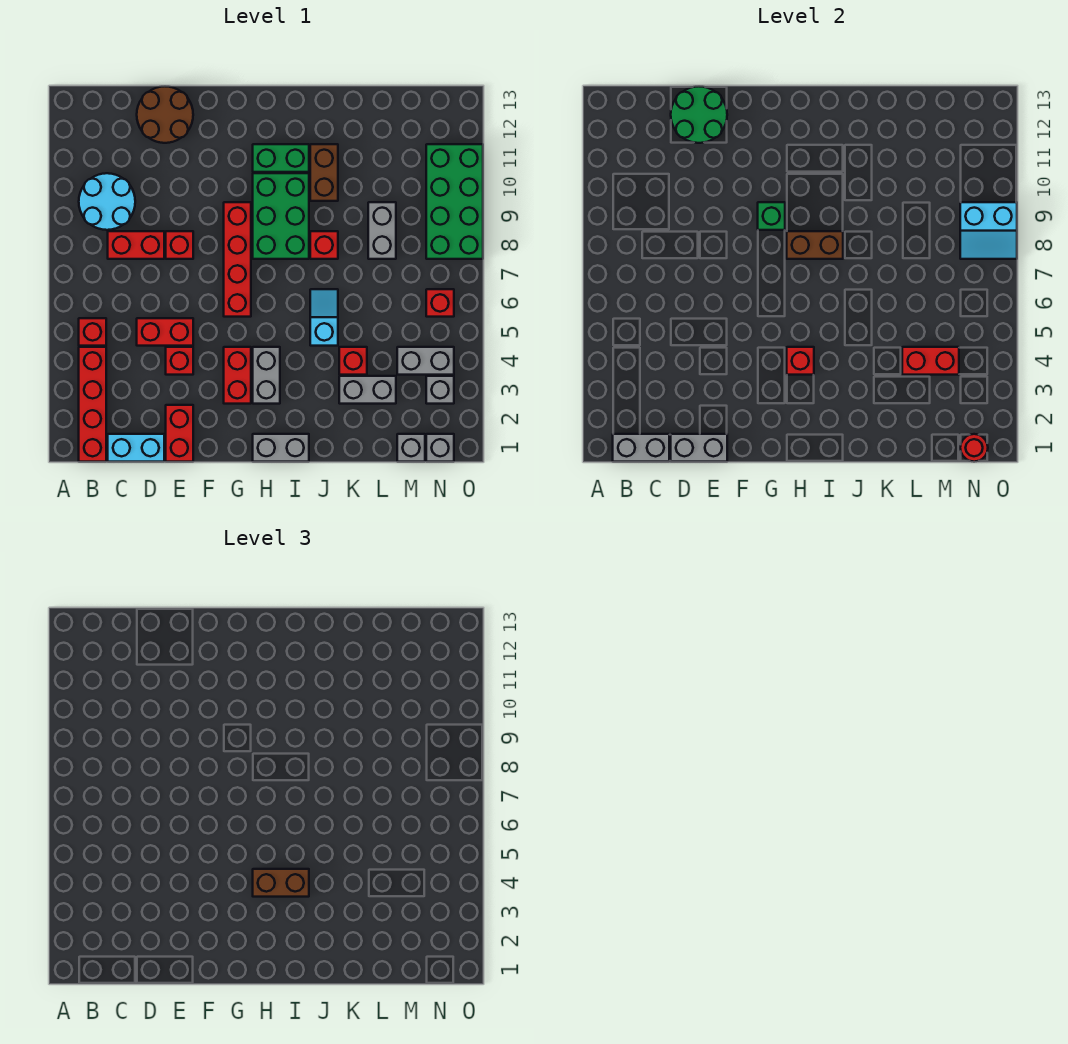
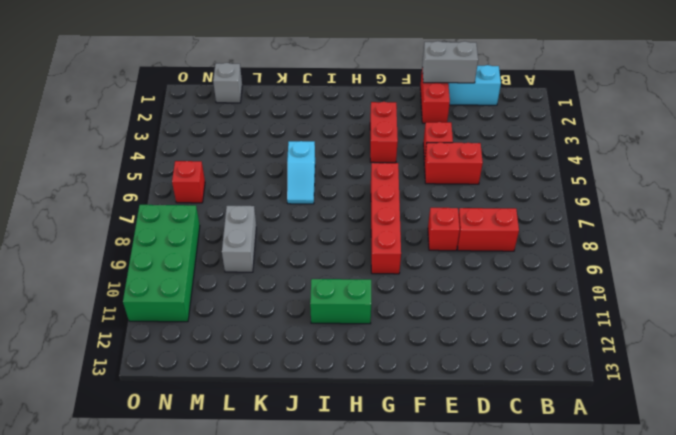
none -> red 1x4 brick [79,347,106,462]
none -> red 1x1 brick [79,318,106,346]
none -> cyan 2x2 round brick [79,173,135,230]
none -> brown 2x2 round brick [137,87,193,143]

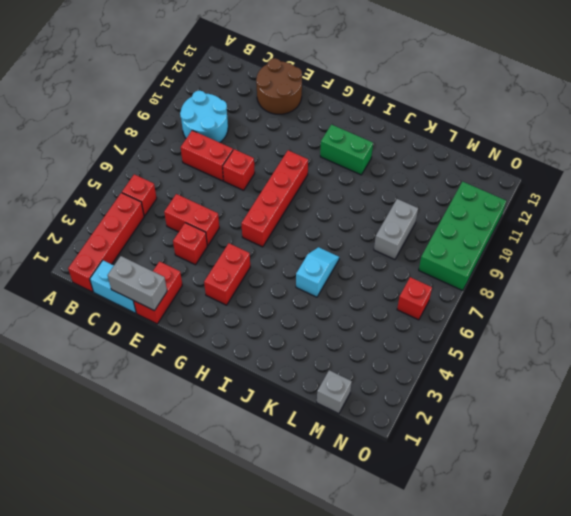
none -> grey 1x2 brick [253,434,309,462]
none -> grey 1x2 brick [253,347,280,404]
none -> green 2x3 brick [253,173,309,259]
none -> red 1x1 brick [310,231,338,259]

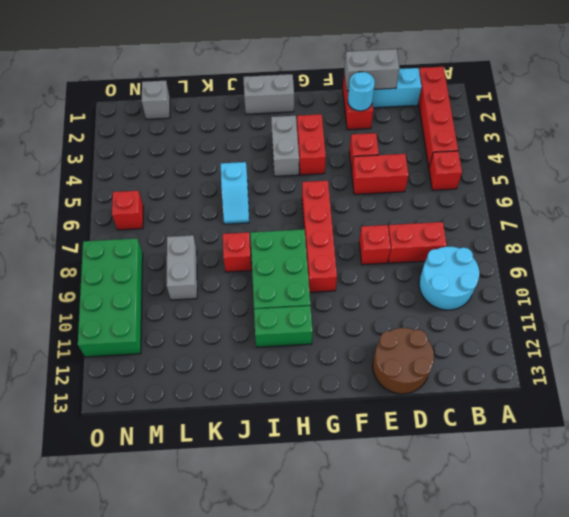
cyan 1x1 round brick [348,72,375,111] -> none
none -> brown 1x2 brick [310,144,338,201]
none -> grey 1x2 brick [339,376,396,404]
none -> red 1x1 brick [339,347,367,375]
none -> grey 1x2 brick [397,347,454,375]

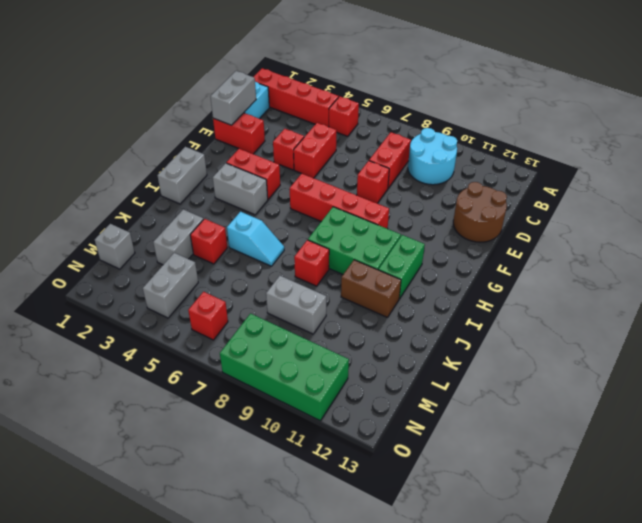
none -> grey 1x1 brick [426,434,454,462]
none -> grey 1x1 brick [426,376,454,404]
none -> grey 1x2 brick [613,434,669,462]
none -> green 2x2 round brick [671,87,727,143]

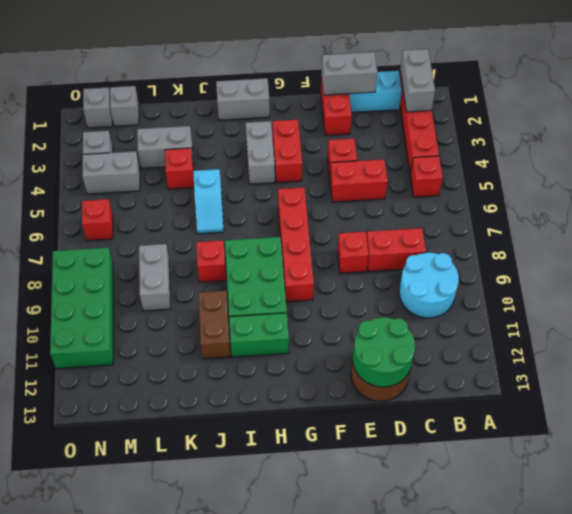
grey 1x2 brick [400,49,435,112] -> grey 1x2 brick turned to [613,434,669,462]
none -> green 1x1 brick [758,202,785,230]
none -> red 1x1 brick [787,347,814,375]
none -> brown 1x2 brick [787,231,843,259]
none -> red 1x2 brick [902,347,959,375]

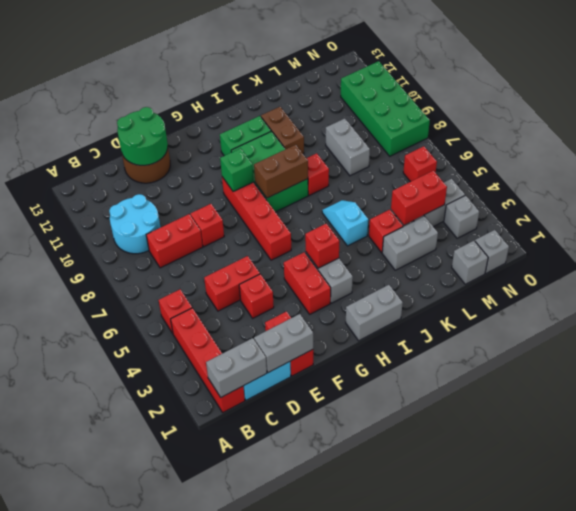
none -> red 1x1 round brick [960,434,988,462]
none -> cyan 2x2 slope [960,202,1017,259]
none -> brown 1x2 brick [253,869,309,897]

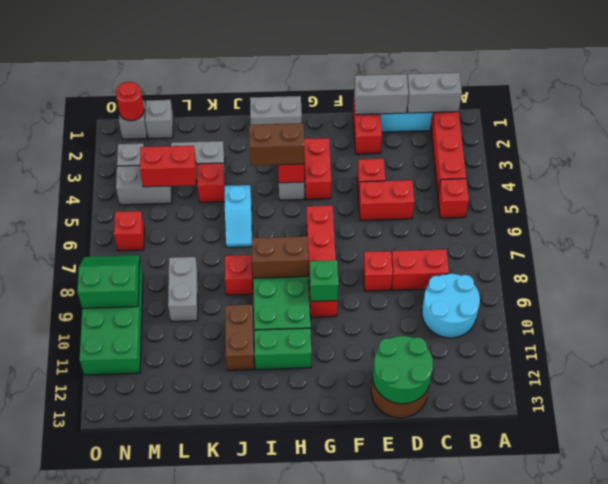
green 2x2 slope [77,255,140,308] -> cyan 2x2 slope [960,202,1017,259]

